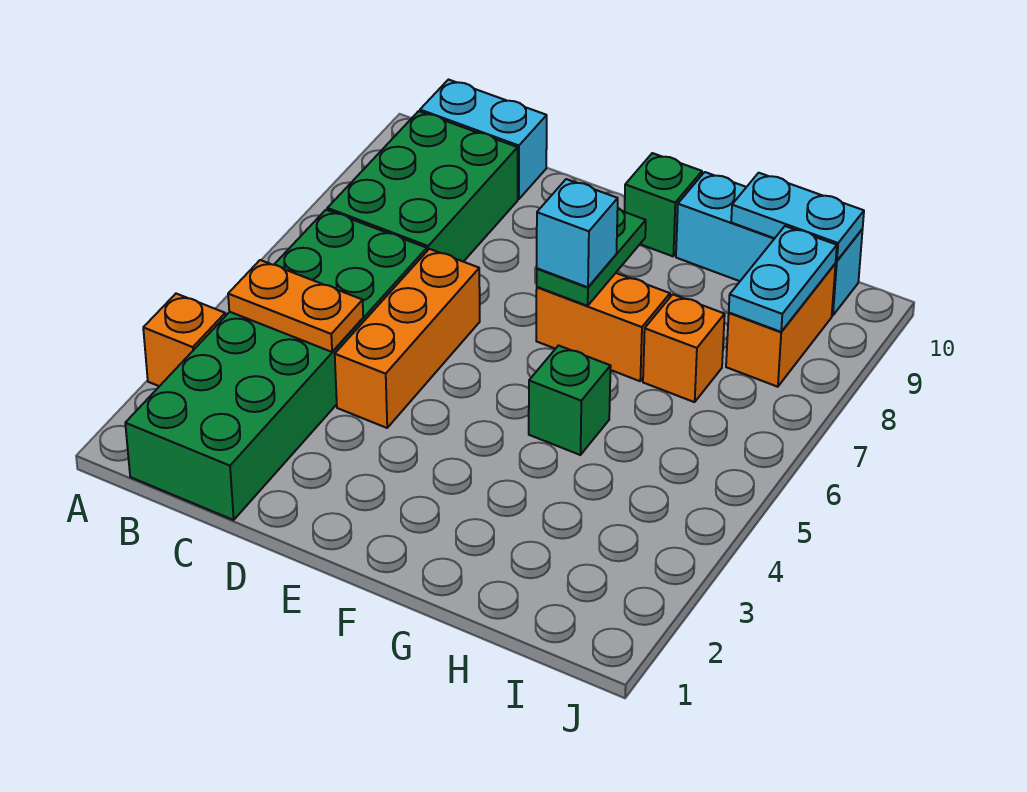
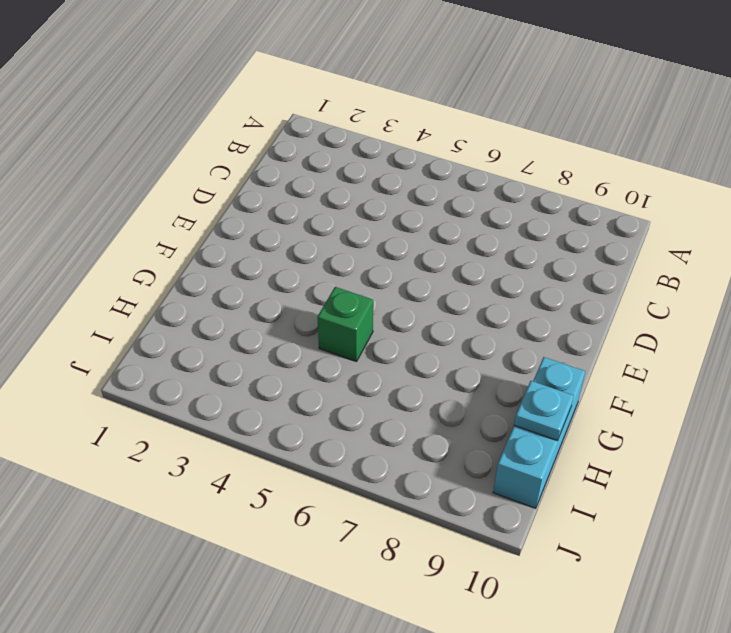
cyan 1x1 plate [514,381,574,441] -> cyan 1x2 plate [731,173,864,261]
none -> orange 1x1 brick [143,294,225,386]
none -> green 2x6 brick [125,210,427,520]
none -> green 2x3 brick [327,111,518,262]

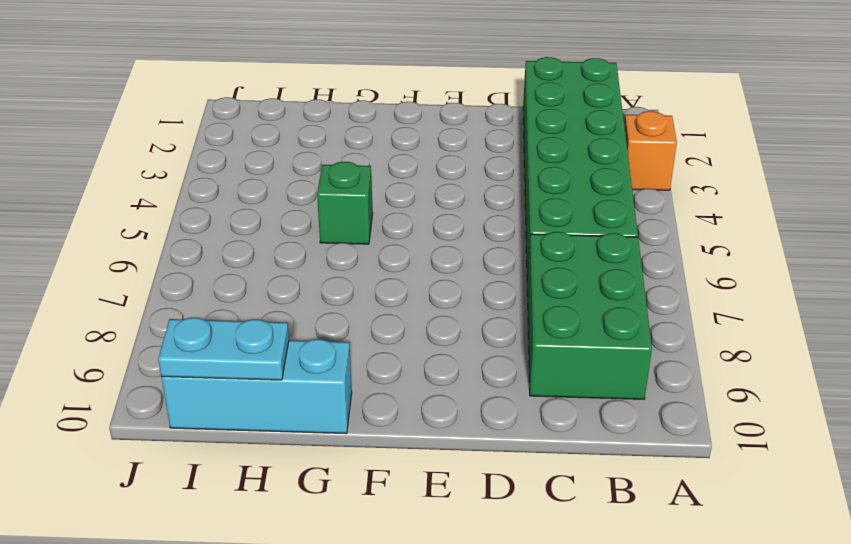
none -> cyan 1x2 brick [420,80,547,199]
none -> orange 1x3 brick [335,249,480,428]
none -> orange 1x2 brick [536,273,670,381]

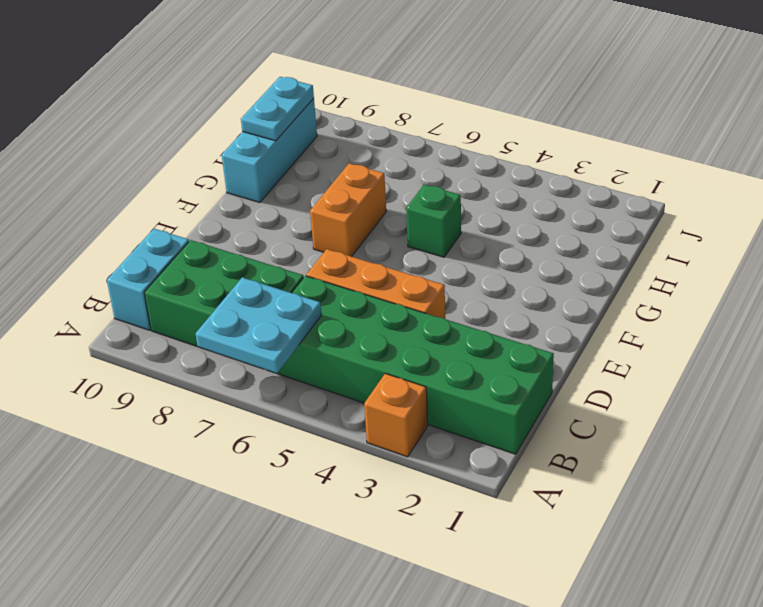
cyan 2x2 plate [196,277,321,373] -> none
none -> green 1x1 brick [625,153,702,256]
none -> orange 1x1 brick [643,294,725,402]
none -> orange 1x2 brick [726,264,835,387]

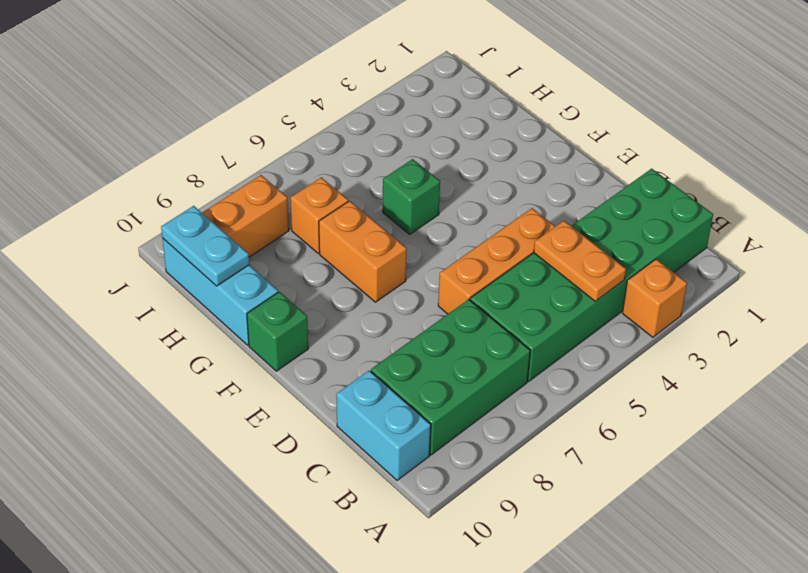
none -> green 1x2 plate [537,208,646,306]
none -> cyan 1x2 plate [729,226,837,332]
none -> cyan 1x1 brick [537,179,618,287]

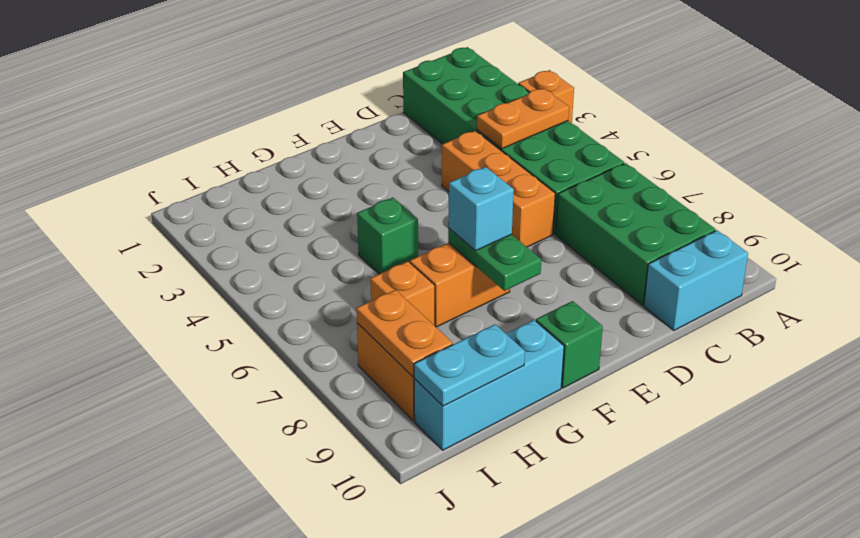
orange 1x2 plate [356,290,453,377] -> cyan 1x2 plate [729,226,837,332]

